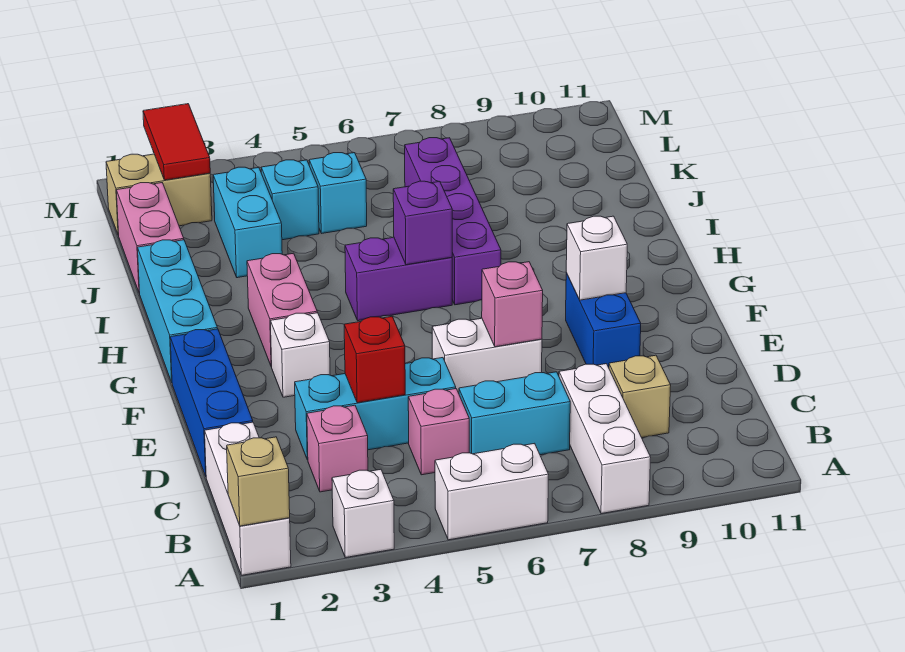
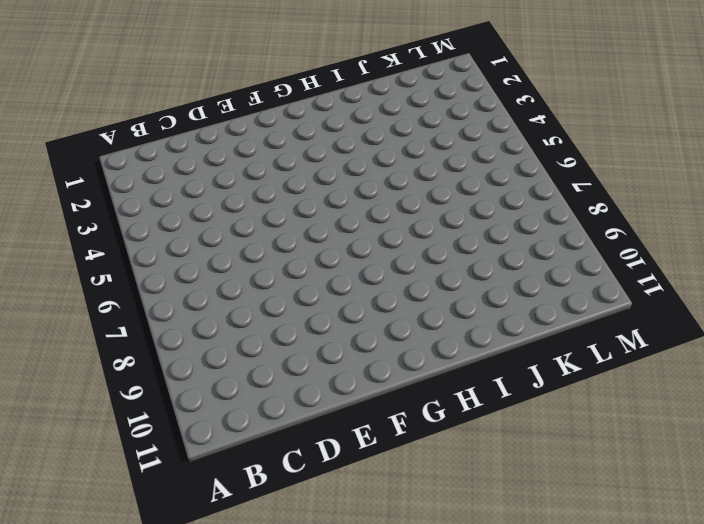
none -> white 1x3 brick [205,422,291,575]
none -> white 1x1 brick [332,469,394,558]
none -> white 1x2 brick [435,443,549,540]

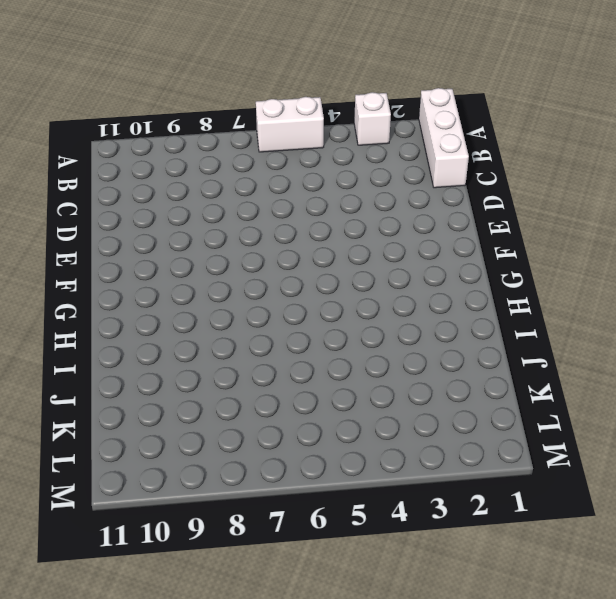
none -> white 1x3 brick [559,364,651,514]
none -> pink 1x1 brick [307,405,368,492]
none -> pink 1x1 brick [408,389,469,475]

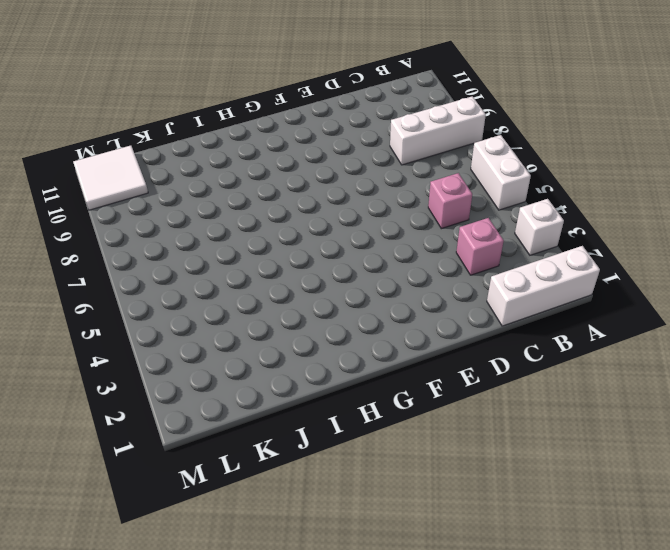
white 2x2 tile [73,146,148,210] -> none
none -> cyan 1x2 brick [459,372,570,455]
none -> tan 1x1 brick [609,355,671,438]
none -> blue 1x3 brick [170,329,253,476]

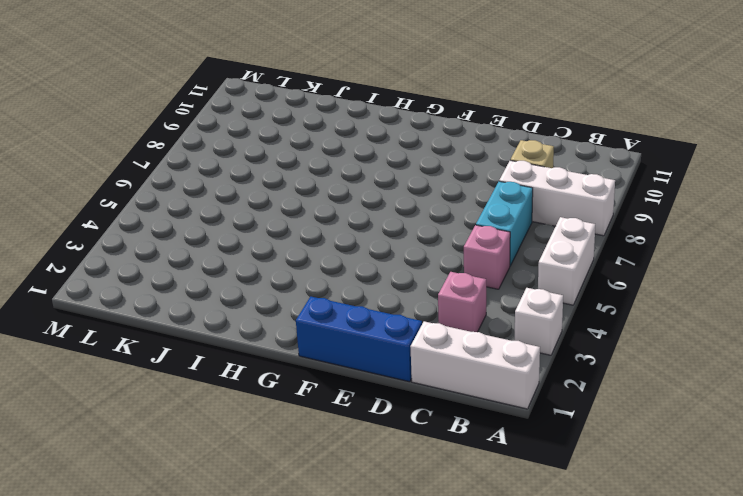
none -> cyan 1x3 brick [295,358,456,460]
none -> white 1x2 brick [432,318,542,393]
none -> blue 1x2 brick [566,273,641,368]

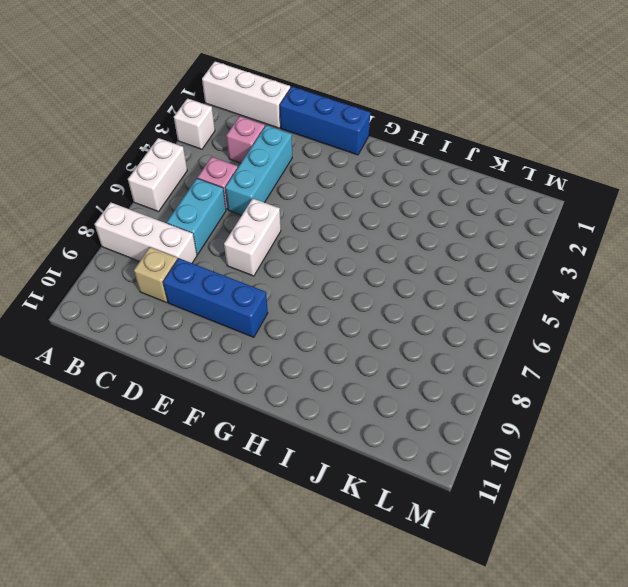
blue 1x3 brick [163,258,268,337] -> blue 1x2 brick [566,273,641,368]
none -> white 1x1 brick [270,313,330,397]
none -> cyan 1x3 brick [138,240,218,382]
none -> pink 1x2 brick [247,253,317,367]

